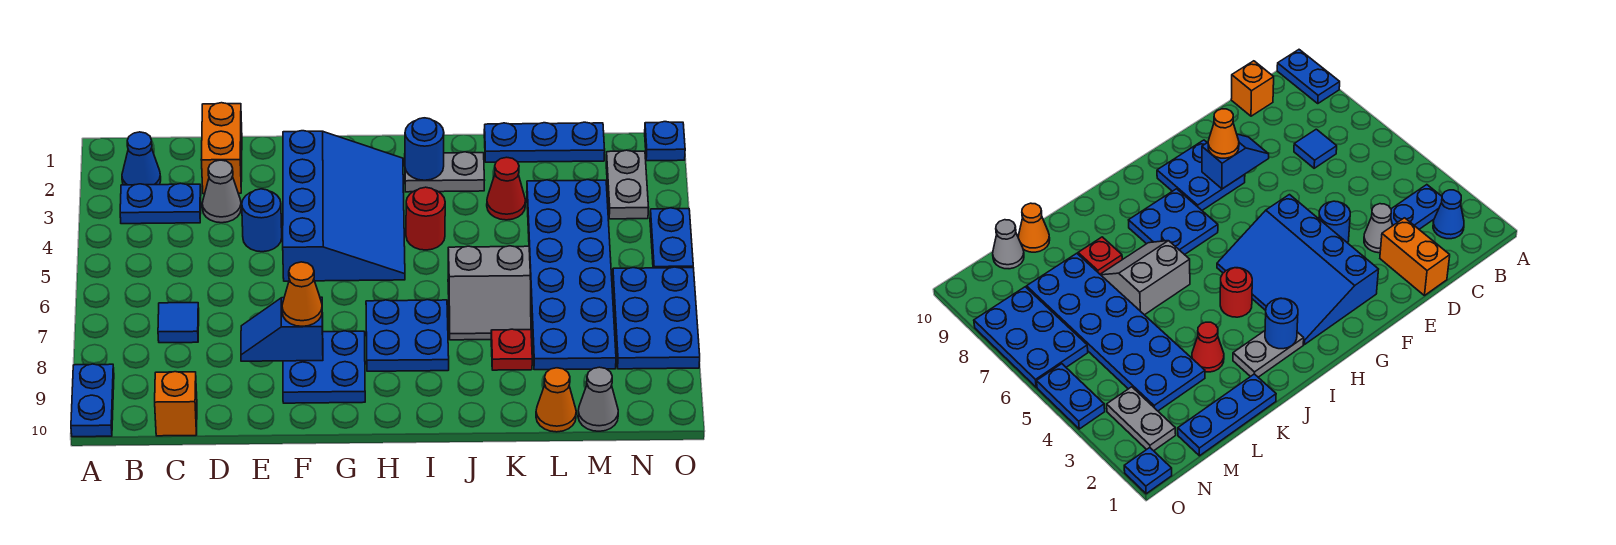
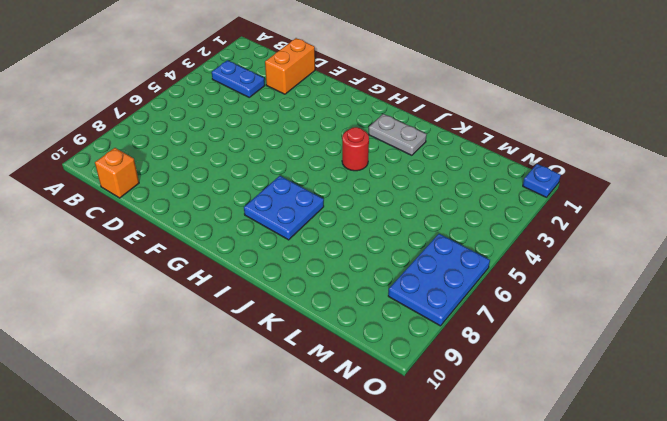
none -> blue 1x2 plate [71,364,114,437]
none -> blue 1x1 cone [122,132,161,185]
none -> blue 1x1 tile [158,303,199,343]

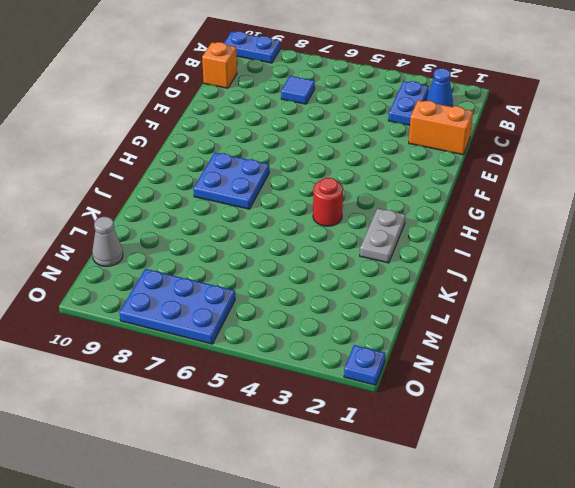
none -> grey 1x1 cone [202,160,241,223]
none -> blue 1x1 round brick [242,189,282,252]
none -> blue 3x4 slope [283,131,405,281]

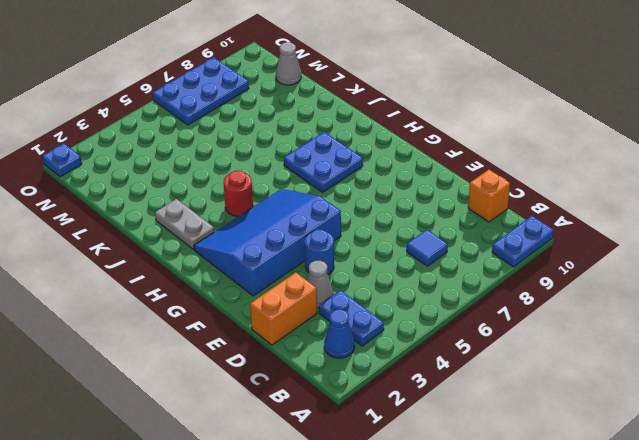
none -> blue 2x2 plate [283,331,365,403]
none -> grey 2x2 slope [448,246,531,340]
none -> blue 1x3 plate [484,122,605,162]

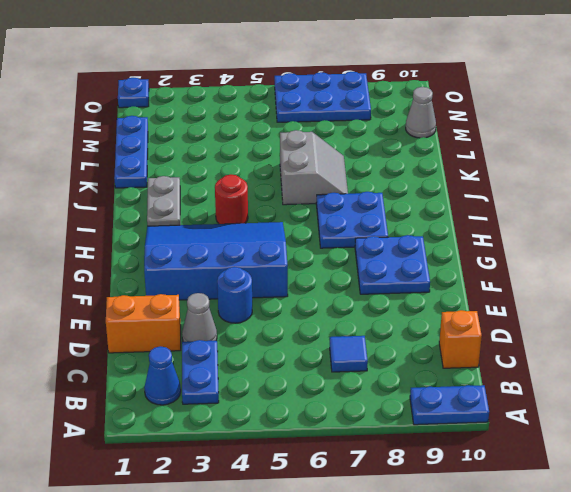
none -> red 1x1 cone [487,157,526,220]
none -> red 1x1 plate [491,329,532,370]
none -> blue 2x6 plate [527,180,616,370]

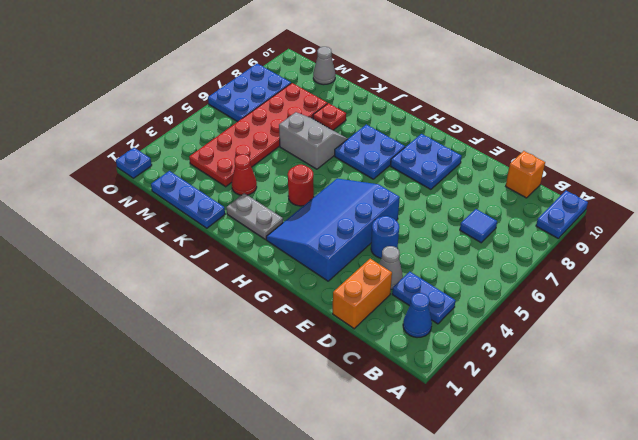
red 2x6 plate [189,83,327,187] -> blue 2x6 plate [527,180,616,370]
none -> orange 1x1 cone [536,368,576,432]
none -> grey 1x2 plate [606,150,649,219]
none -> blue 1x2 plate [650,208,693,268]

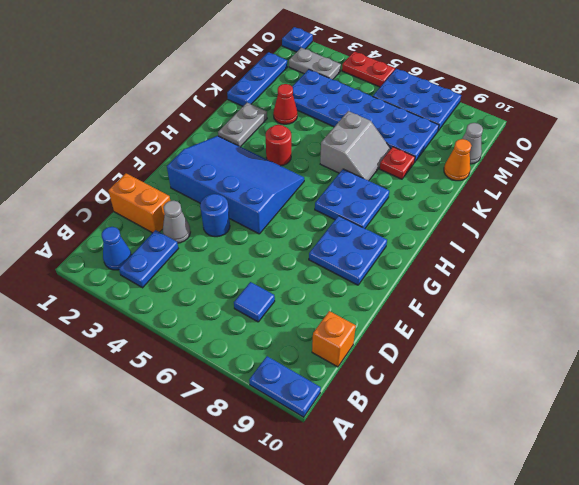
red 1x2 plate [342,52,395,87] -> blue 1x2 plate [650,208,693,268]
none -> blue 1x2 slope [241,297,323,361]
none -> blue 1x1 round brick [405,118,444,180]
none -> orange 1x1 cone [282,262,322,326]

